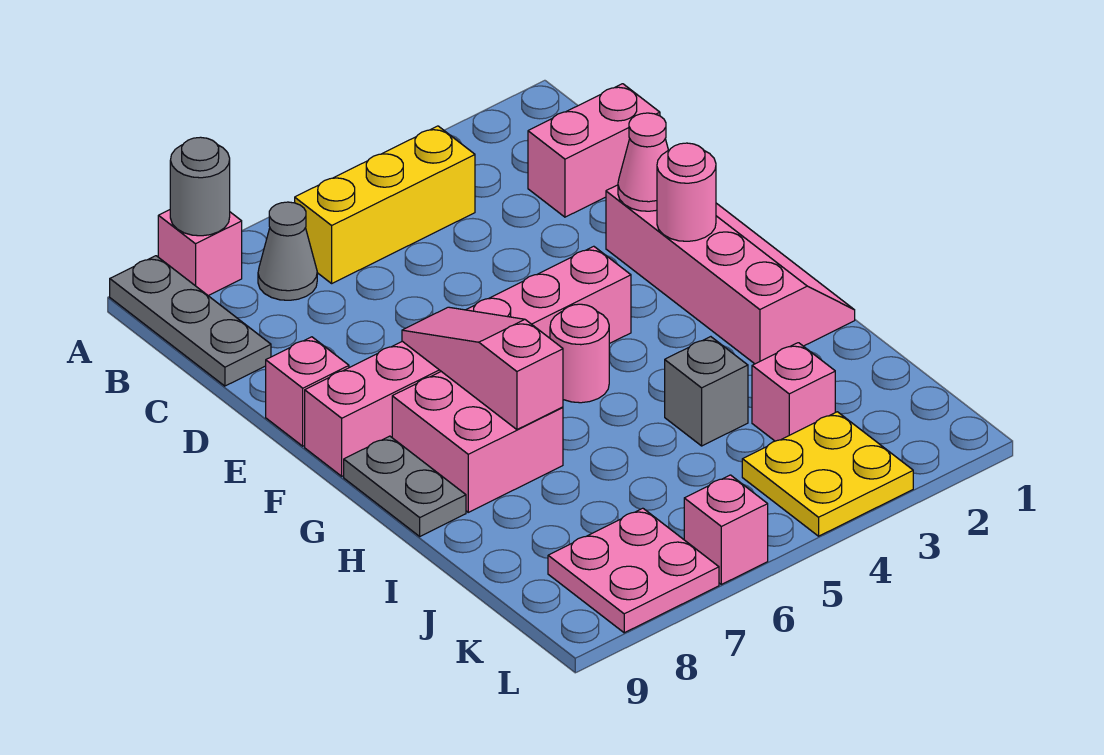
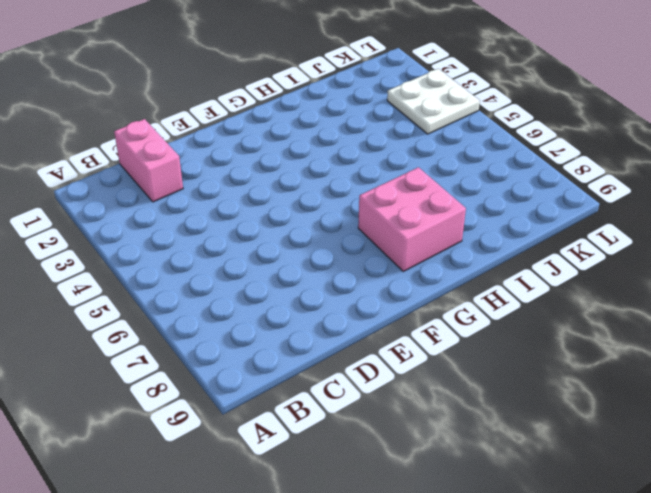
white 2x2 plate [387,69,480,134] -> yellow 2x2 plate [742,412,913,536]
none -> pink 1x1 brick [158,210,242,296]
none -> grey 1x3 plate [110,256,271,386]
none -> yellow 1x3 brick [295,126,475,283]

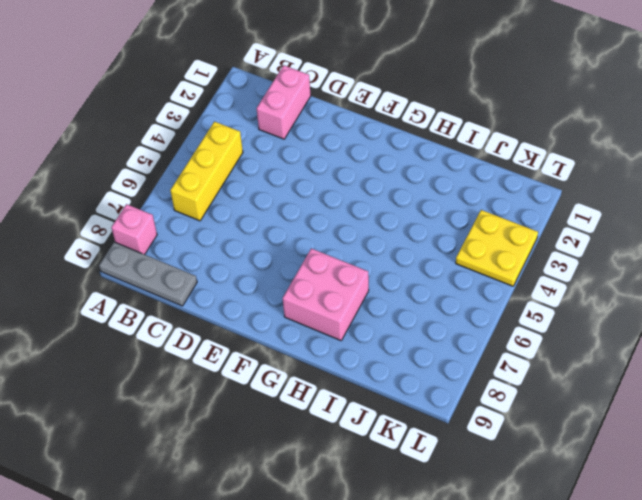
none -> grey 1x1 cone [258,202,317,300]
none -> pink 2x4 slope [606,185,855,364]
none -> pink 1x1 brick [266,337,349,446]

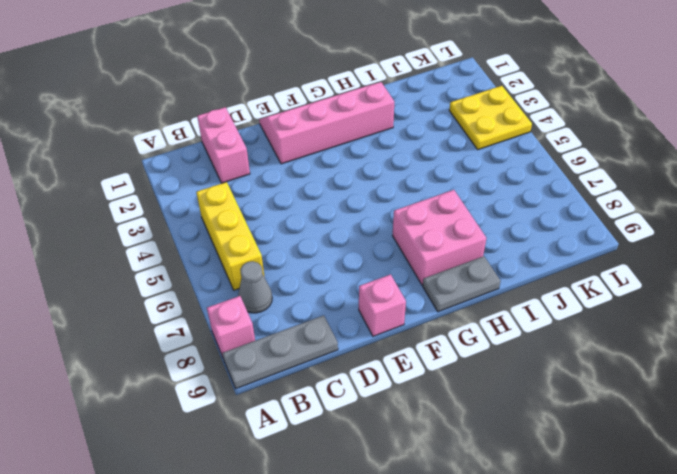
none -> pink 1x6 brick [305,246,631,476]
none -> pink 1x1 round brick [550,304,609,403]
none -> grey 1x1 brick [665,337,748,446]

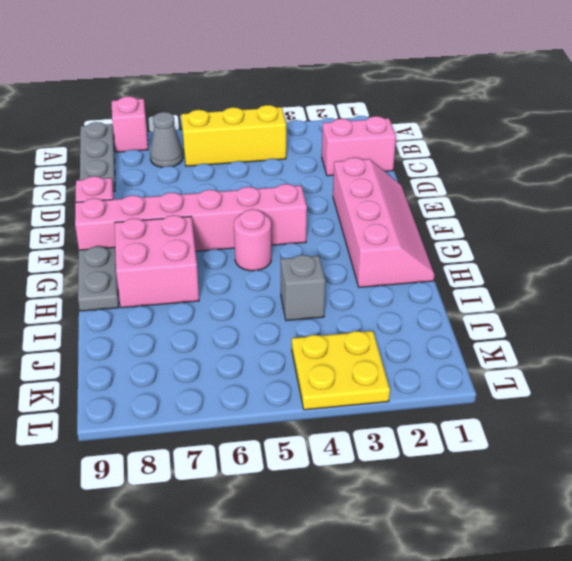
none -> pink 1x1 brick [752,343,835,441]
none -> pink 2x2 plate [548,508,719,633]
none -> pink 1x1 brick [684,475,768,584]

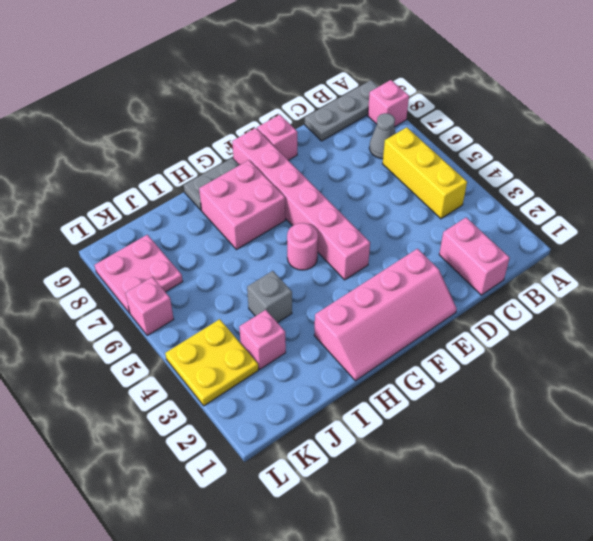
none -> grey 1x1 round brick [170,137,230,236]
none -> pink 1x1 cone [618,113,669,211]
none -> pink 1x1 round brick [657,143,716,241]

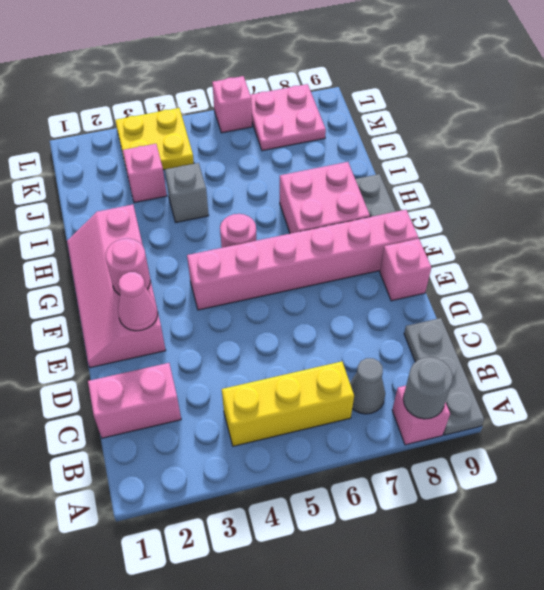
none -> pink 1x3 slope [402,307,563,429]

